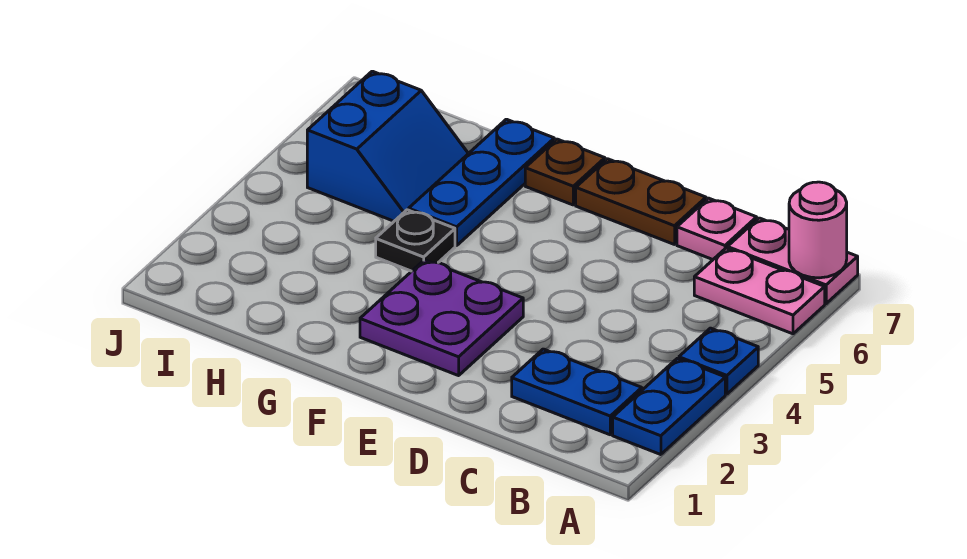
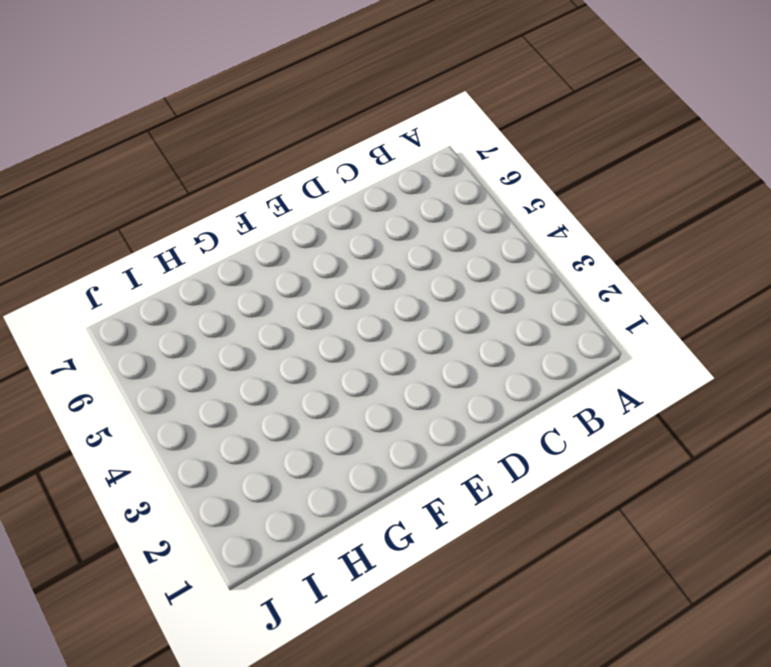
none -> blue 1x2 plate [613,358,725,455]
none -> blue 1x1 plate [679,328,758,394]
none -> pink 1x2 plate [694,248,825,334]

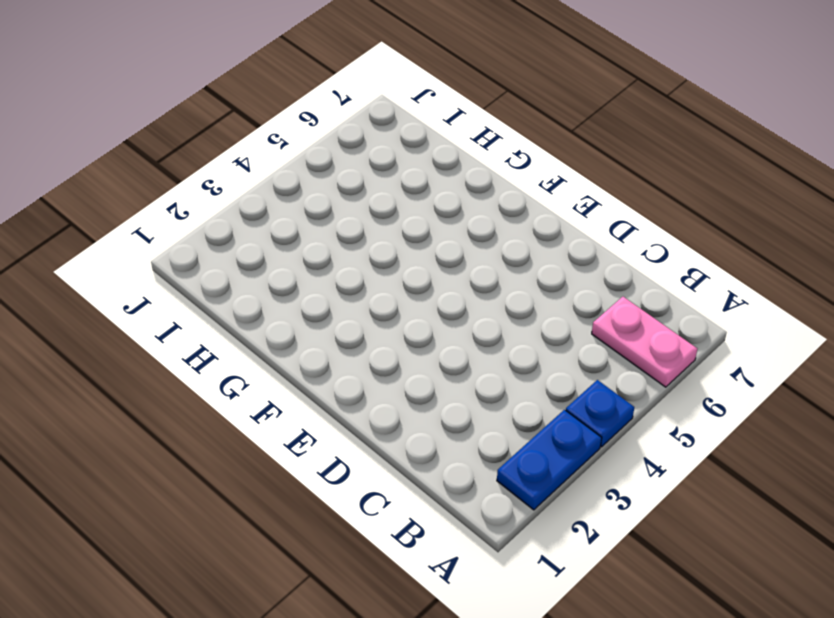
none -> pink 1x2 plate [727,218,858,304]
none -> blue 1x2 plate [512,349,642,435]
none -> pink 1x1 plate [677,198,757,260]

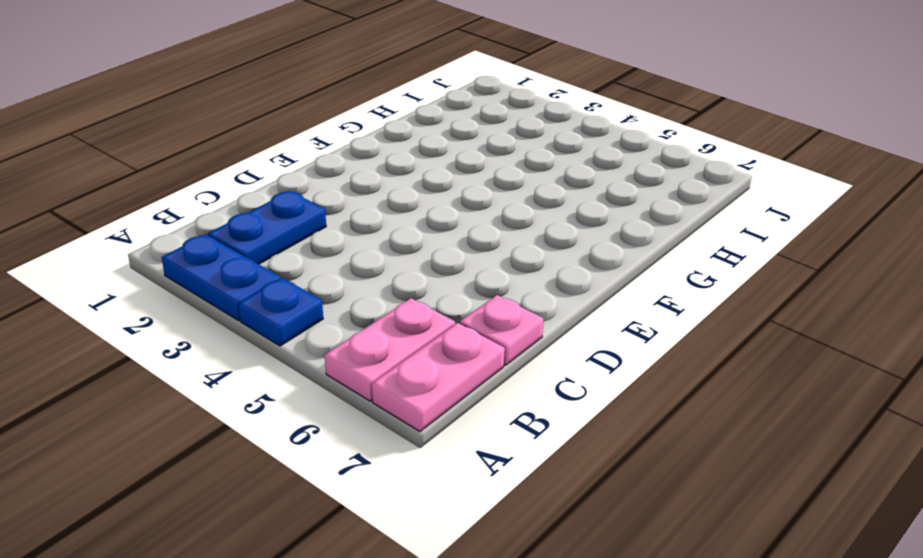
none -> brown 1x2 plate [576,159,706,245]
none -> purple 2x2 plate [360,260,523,376]
none -> brown 1x1 plate [525,139,605,205]

